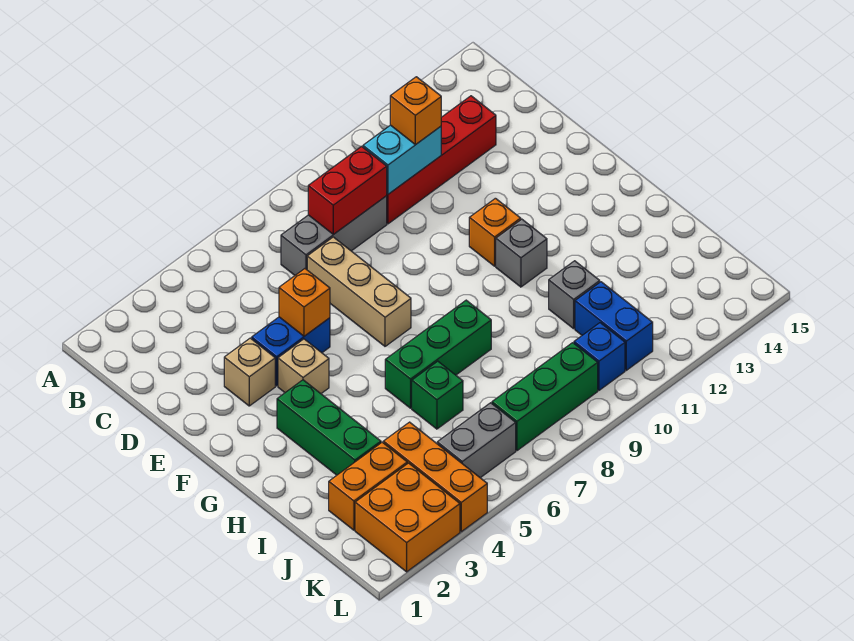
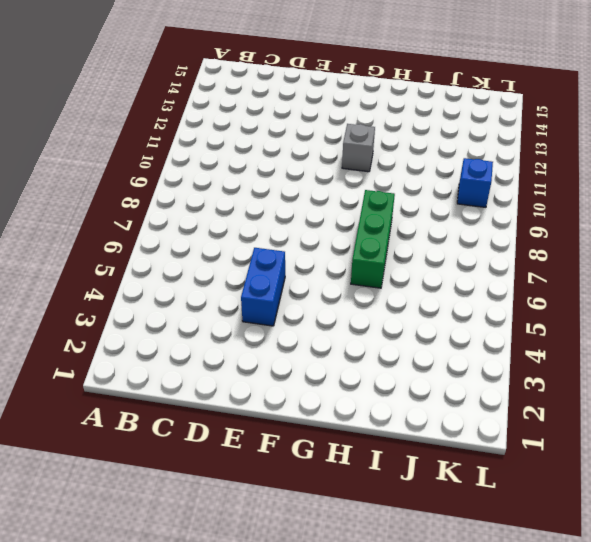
none -> grey 1x3 brick [281,196,387,275]
none -> red 1x4 brick [387,96,496,224]
none -> tan 1x3 brick [307,237,411,346]

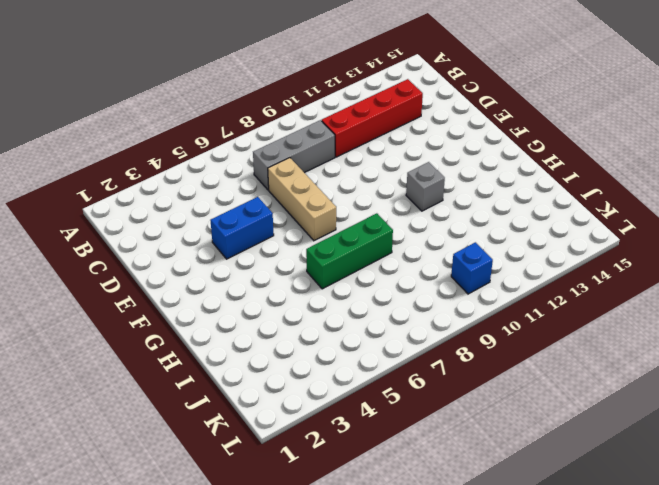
none -> tan 1x1 brick [224,338,275,406]
none -> tan 1x1 brick [278,339,329,393]
none -> orange 1x1 brick [469,198,521,266]

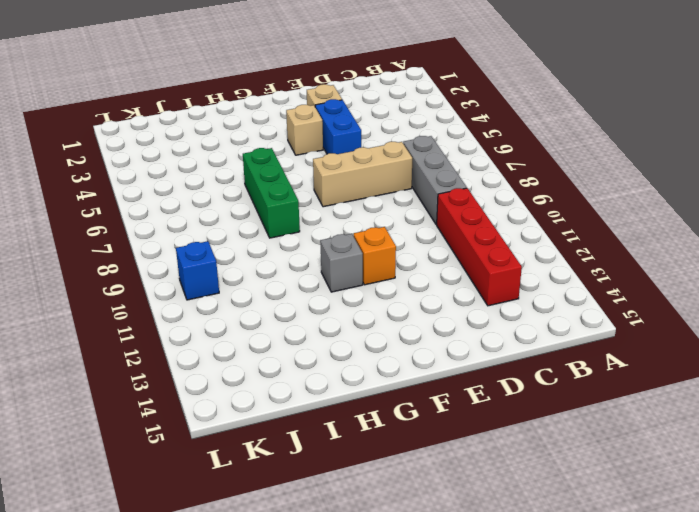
none -> green 1x3 brick [277,380,381,475]
none -> green 1x1 brick [412,361,463,429]
none -> grey 1x1 brick [549,261,600,329]

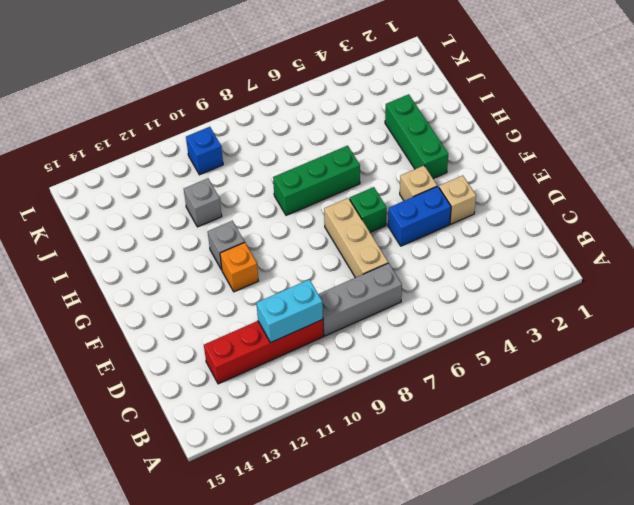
green 1x1 brick [350,187,387,232] -> green 1x1 brick moved to [412,361,463,429]
none -> orange 1x2 brick [329,442,407,530]
none -> orange 1x3 brick [383,422,487,532]
none -> blue 1x2 brick [575,282,653,370]

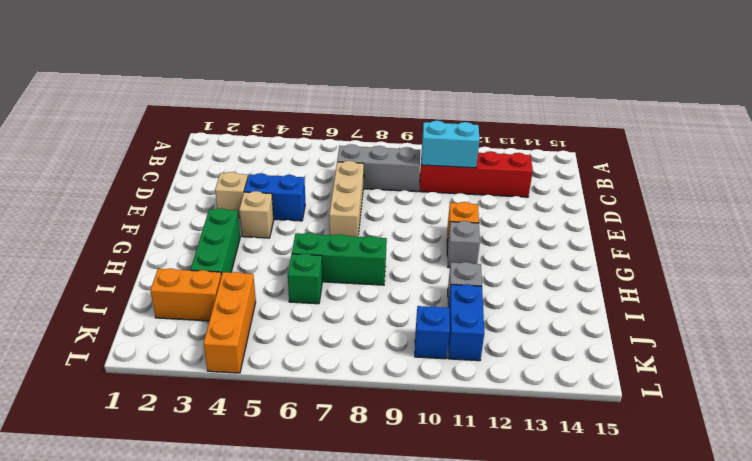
none -> orange 2x2 brick [355,463,460,572]
none -> grey 1x2 brick [437,403,516,478]
none -> green 1x3 brick [492,343,598,451]

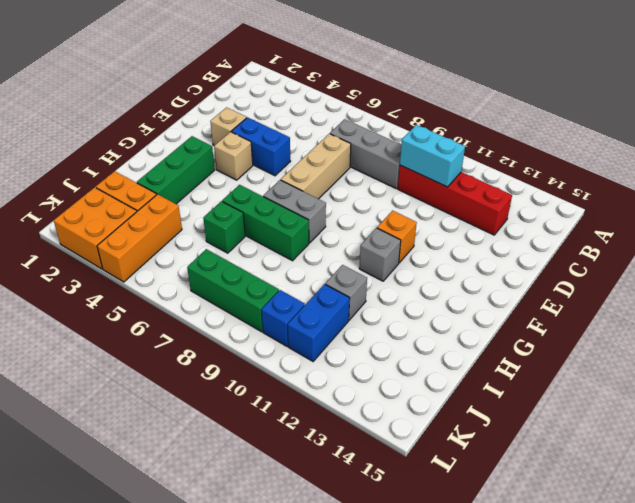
grey 1x2 brick [263,180,326,243] -> grey 1x2 brick moved to [437,403,516,478]
none -> red 1x2 brick [308,146,387,235]
none -> orange 1x1 brick [279,269,330,336]
none -> orange 1x1 brick [390,77,441,145]

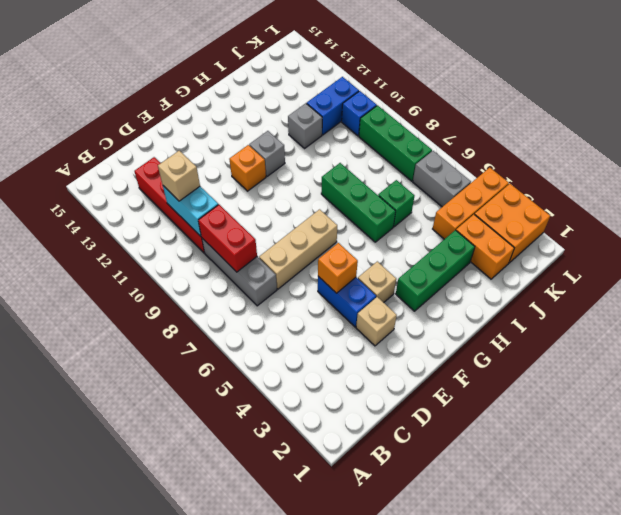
tan 1x1 brick [158,151,200,201] -> orange 1x1 brick [390,77,441,145]

